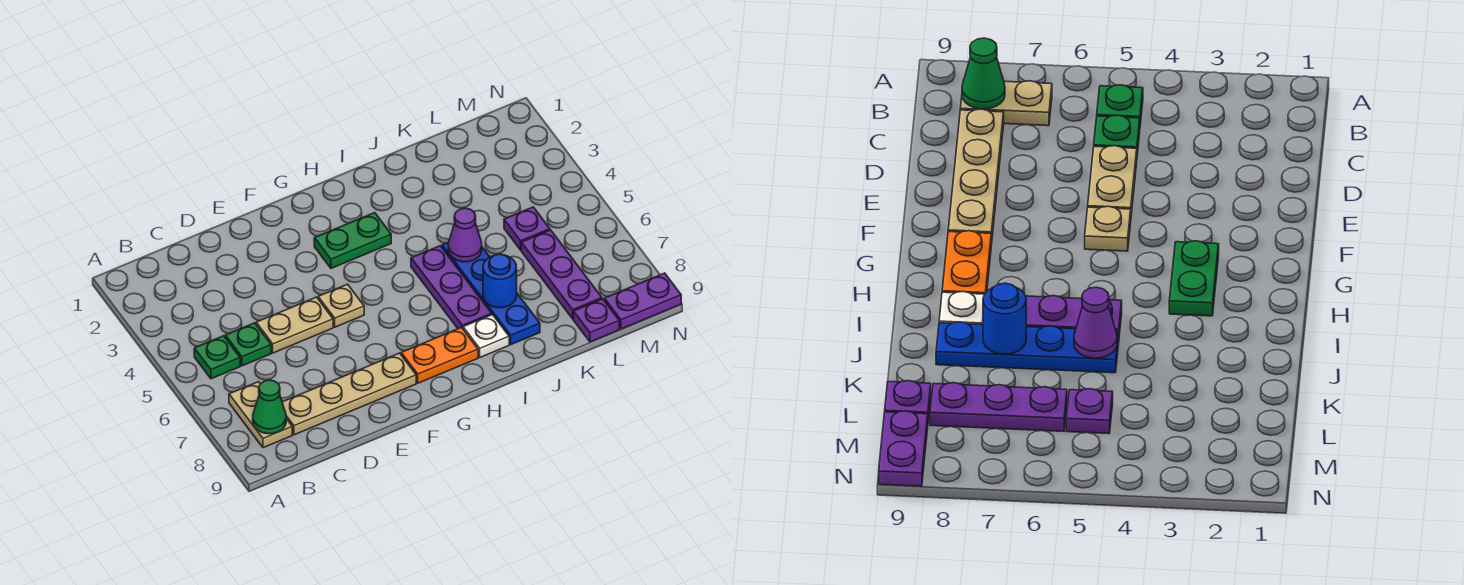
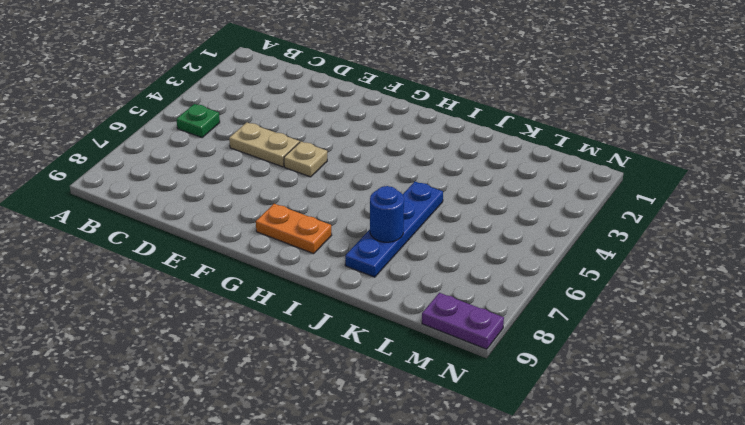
none -> tan 1x2 plate [229,382,292,448]
none -> green 1x1 plate [225,323,271,366]
none -> tan 1x4 plate [282,353,416,435]

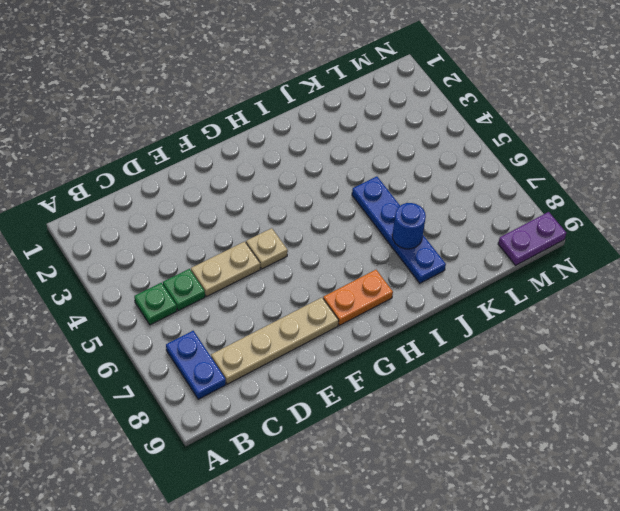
blue 1x2 plate [166,331,226,399] -> tan 1x2 plate [229,382,292,448]
none -> green 1x2 plate [314,213,391,268]
none -> purple 1x3 plate [411,246,492,329]
none -> white 1x1 plate [463,315,509,357]

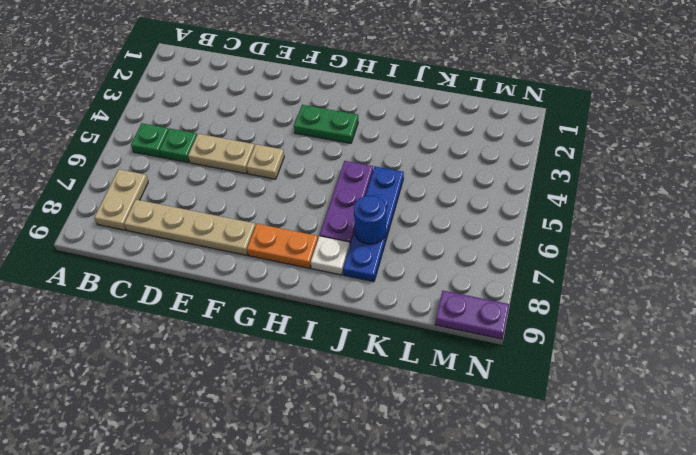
none -> purple 1x1 plate [504,207,550,250]
none -> purple 1x3 plate [521,230,602,319]
none -> purple 1x1 plate [573,299,619,342]

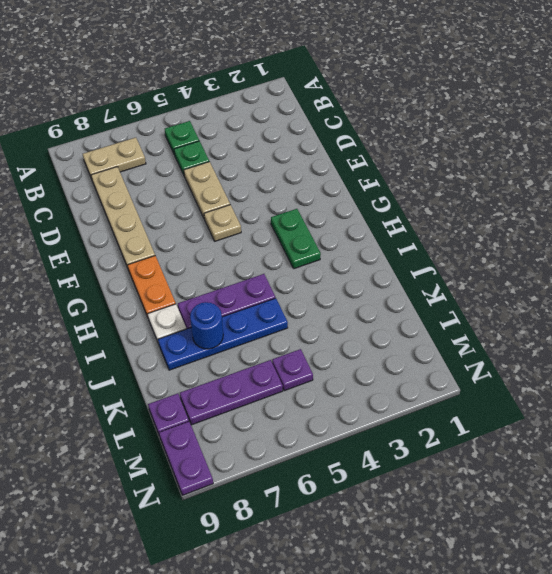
none -> green 1x1 cone [253,380,286,434]
none -> purple 1x1 cone [448,208,482,262]

